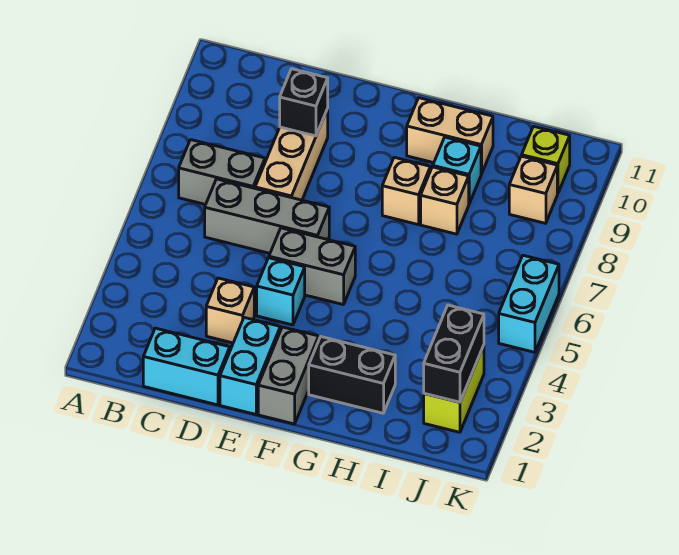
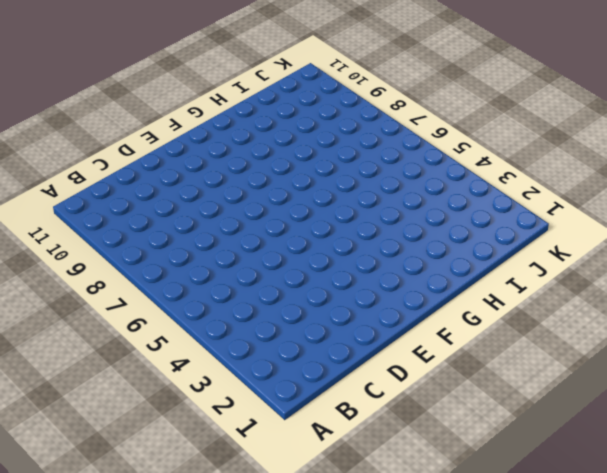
none -> grey 1x2 brick [179,140,265,205]
none -> cyan 1x2 brick [143,328,230,405]
none -> grey 1x3 brick [205,179,329,253]

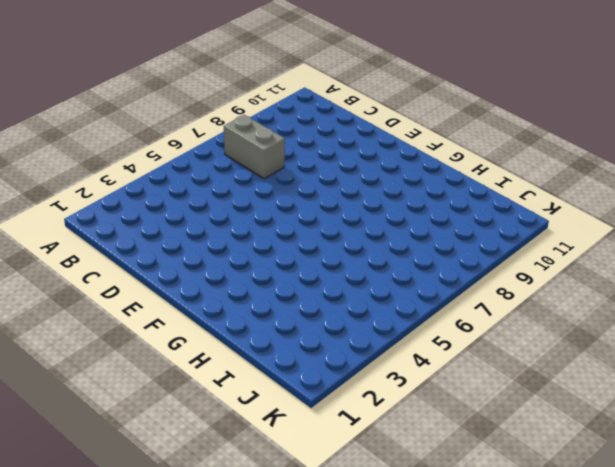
none -> cyan 1x2 brick [143,328,230,405]
none -> grey 1x3 brick [205,179,329,253]
none -> tan 1x1 brick [206,278,254,343]

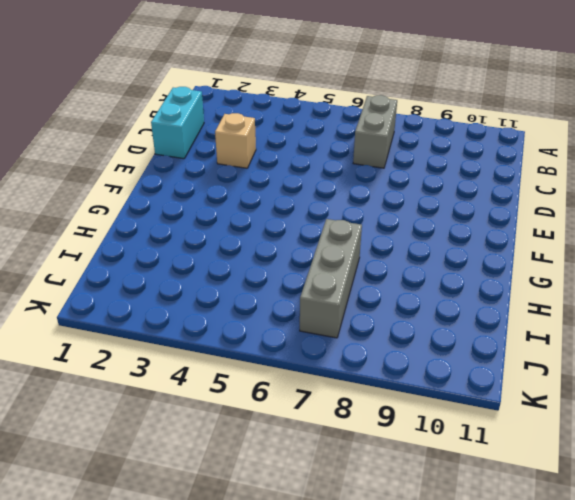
grey 1x3 brick [300,219,362,338] -> grey 1x3 brick moved to [205,179,329,253]
none -> tan 1x3 brick [255,109,328,200]
none -> cyan 1x2 brick [220,318,280,414]
none -> cyan 1x1 brick [257,258,305,325]

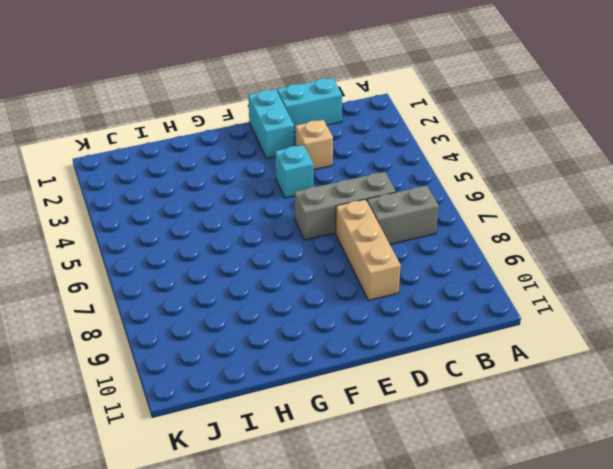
none -> grey 1x2 brick [269,228,355,305]
none -> grey 1x2 brick [258,327,319,424]
none -> black 1x2 brick [309,337,395,413]

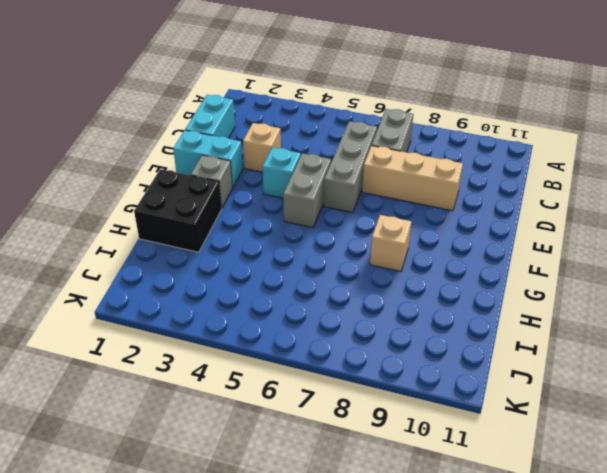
grey 1x1 brick [191,155,232,208] -> grey 1x2 brick [258,327,319,424]
black 2x2 brick [134,169,222,252] -> black 1x2 brick [309,337,395,413]
none -> tan 1x2 brick [407,98,493,174]
none -> tan 1x1 brick [421,167,469,234]
none -> cyan 1x1 brick [433,137,481,204]

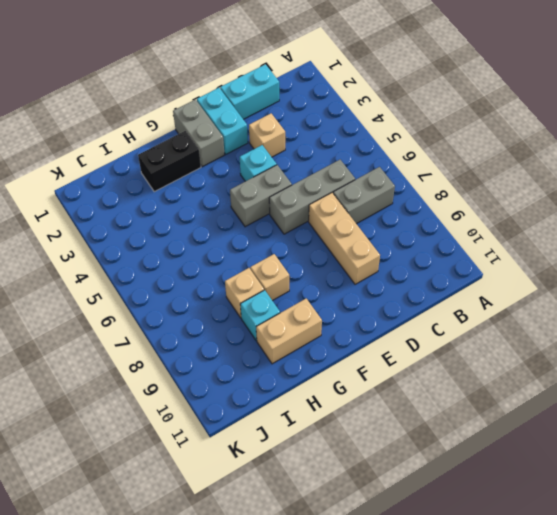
none -> lime 1x2 brick [424,345,484,432]
none -> tan 1x1 brick [509,156,557,223]
none -> lime 1x1 brick [522,126,570,194]

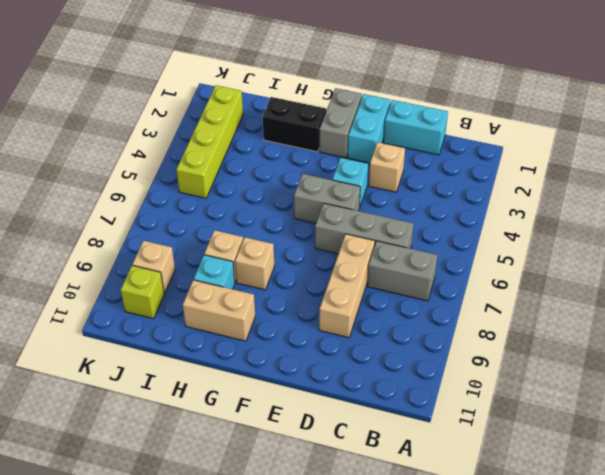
lime 1x4 brick [176,85,243,198] -> lime 1x2 brick [424,345,484,432]
none -> cyan 1x2 brick [499,255,559,352]
none -> black 1x1 brick [280,69,328,136]
none -> black 1x2 brick [424,305,484,402]

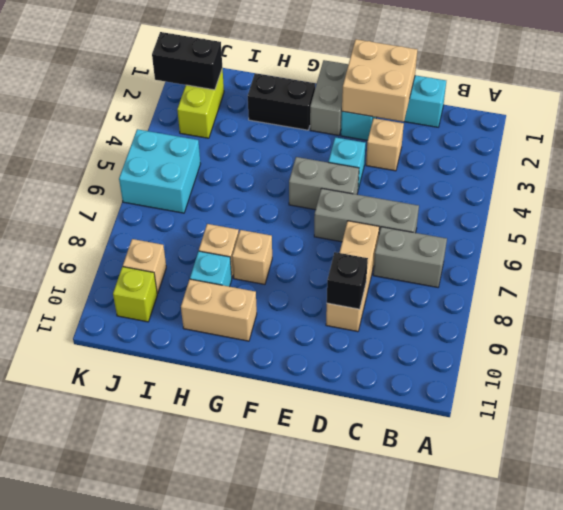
tan 2x2 brick [342,39,417,122] -> none
black 1x2 brick [152,32,222,90] -> black 1x2 brick turned to [424,305,484,402]
cyan 2x2 brick [119,129,200,213] -> cyan 1x2 brick [499,255,559,352]

